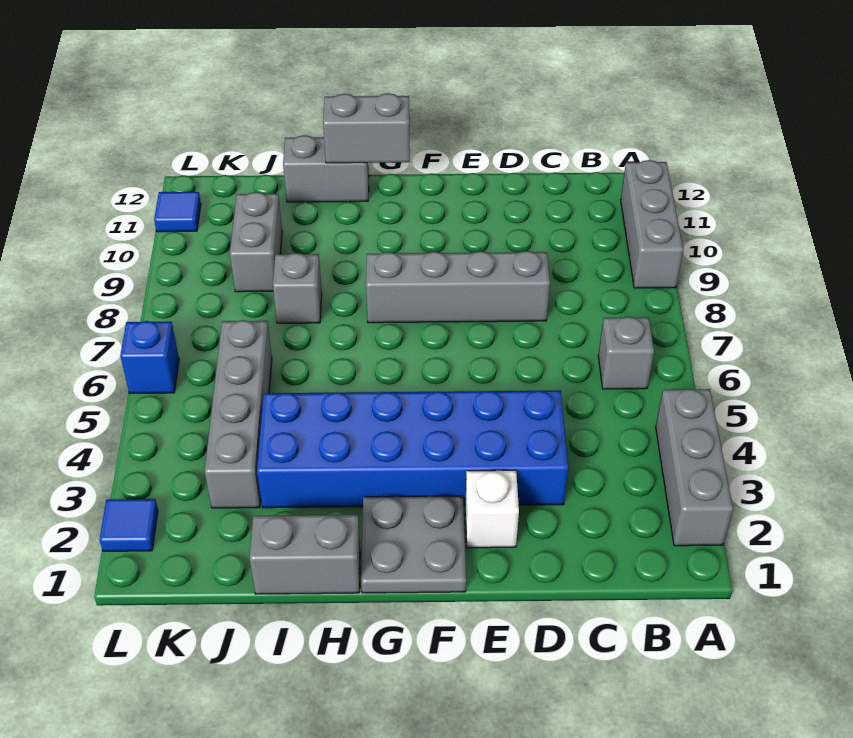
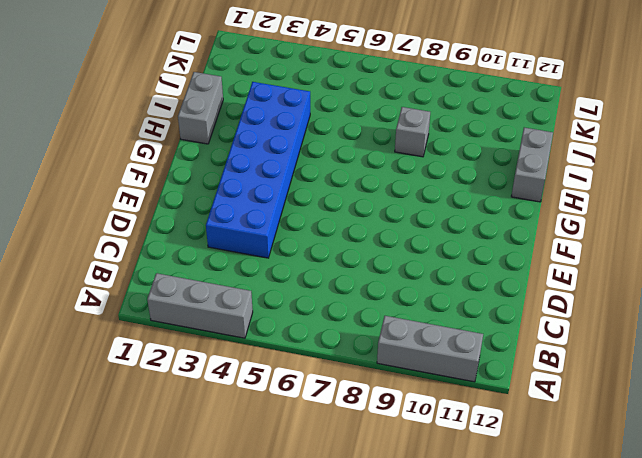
none -> grey 1x1 brick [598,317,654,389]
none -> grey 1x4 brick [366,251,550,323]
none -> white 1x1 brick [465,470,519,548]

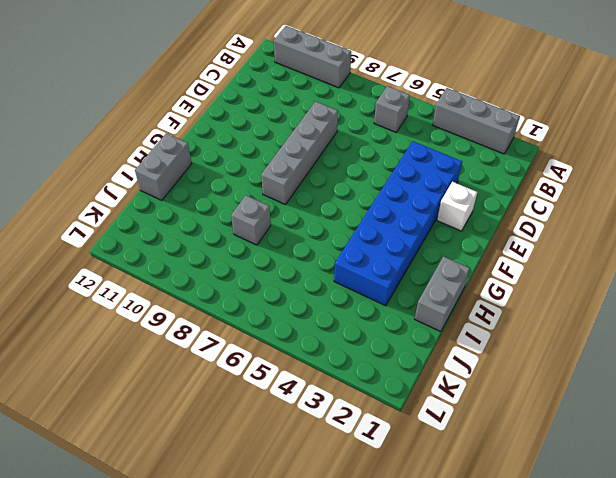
none -> grey 2x2 plate [361,496,466,593]
none -> grey 1x4 brick [205,320,272,508]
none -> grey 1x2 brick [230,192,282,292]

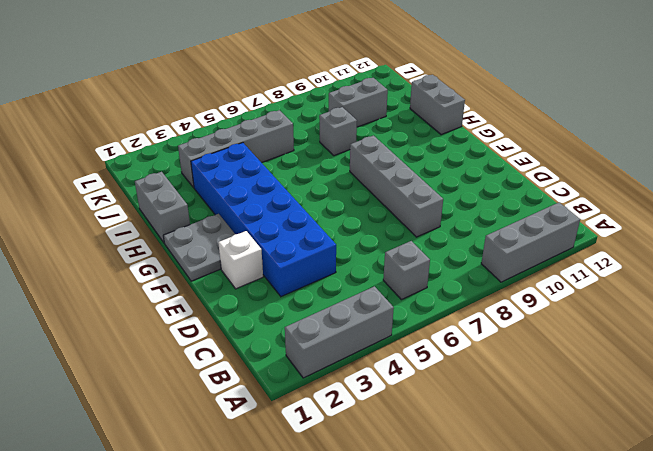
none -> blue 1x1 tile [99,499,158,551]
none -> blue 1x1 brick [120,321,179,393]
none -> blue 1x1 tile [154,192,201,232]

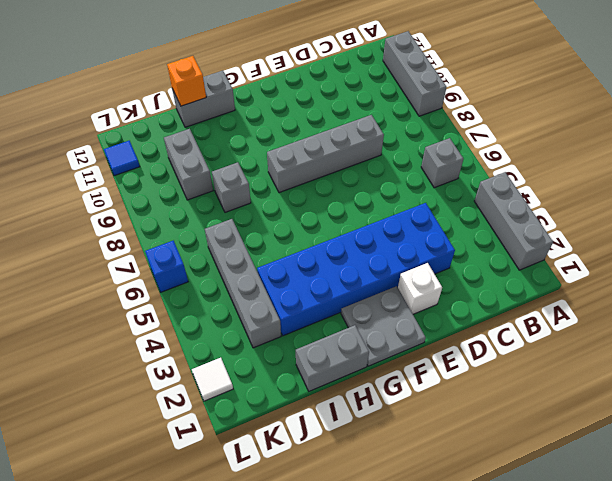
orange 1x1 brick [167,56,206,106] -> none
white 1x1 tile [192,358,233,401] -> blue 1x1 tile [99,499,158,551]
none -> grey 1x2 brick [323,93,410,163]

